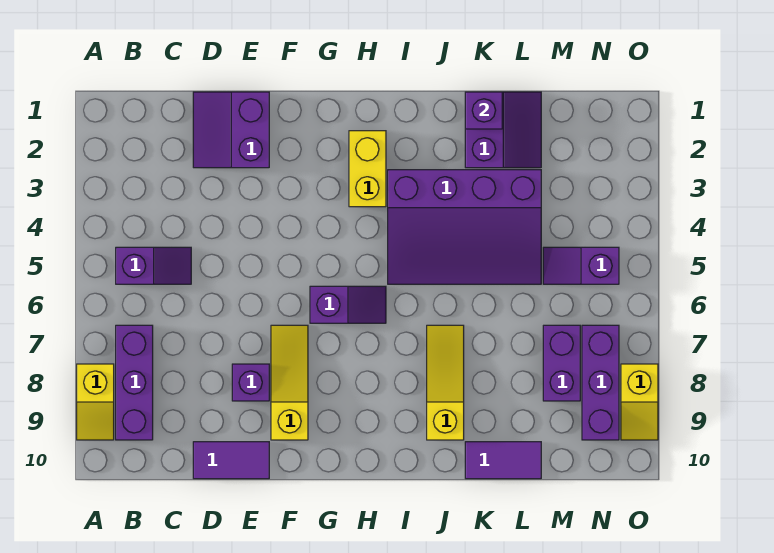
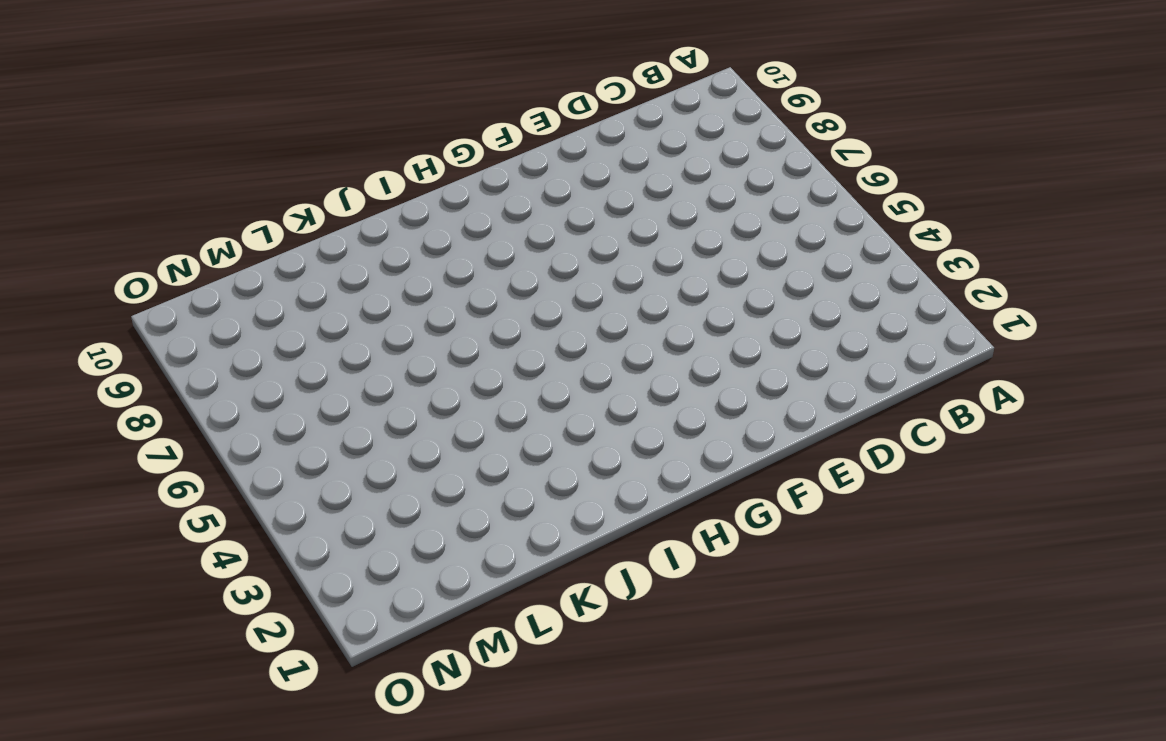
none -> yellow 1x2 slope [77,364,114,440]
none -> purple 1x2 slope [116,247,191,284]
none -> purple 1x3 brick [116,325,153,440]

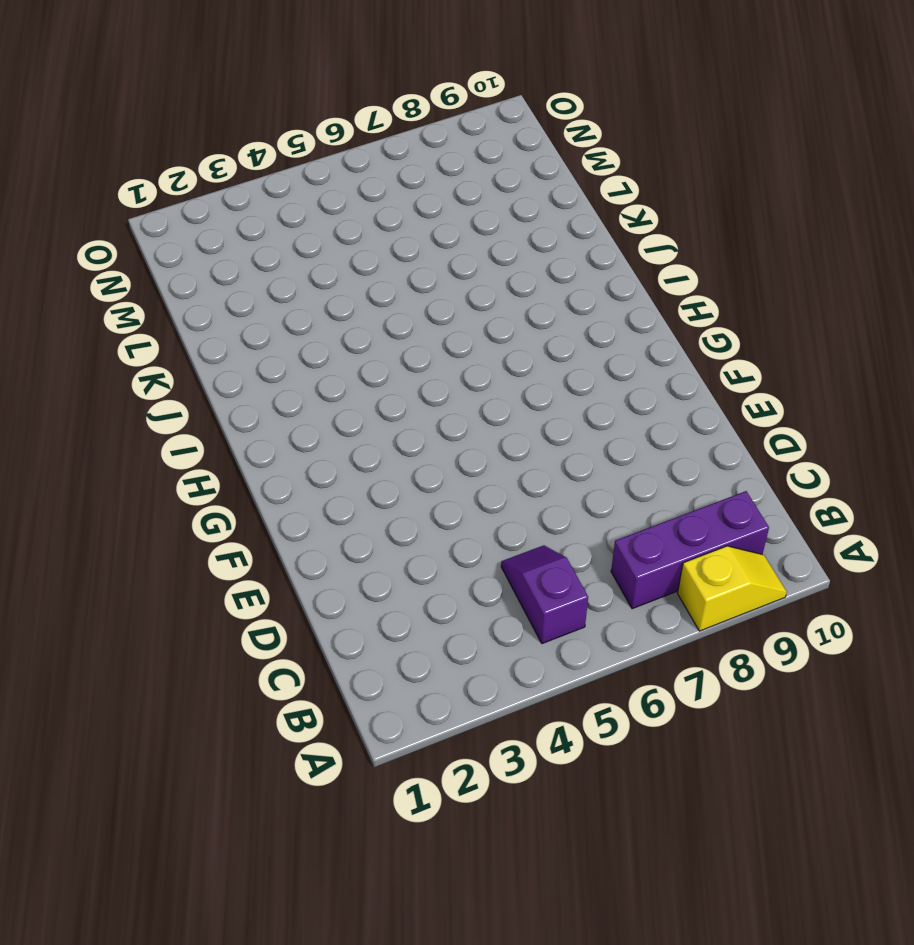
none -> purple 2x2 slope [193,92,269,168]
none -> purple 1x2 tile [193,442,269,479]
none -> purple 1x1 brick [232,364,269,401]

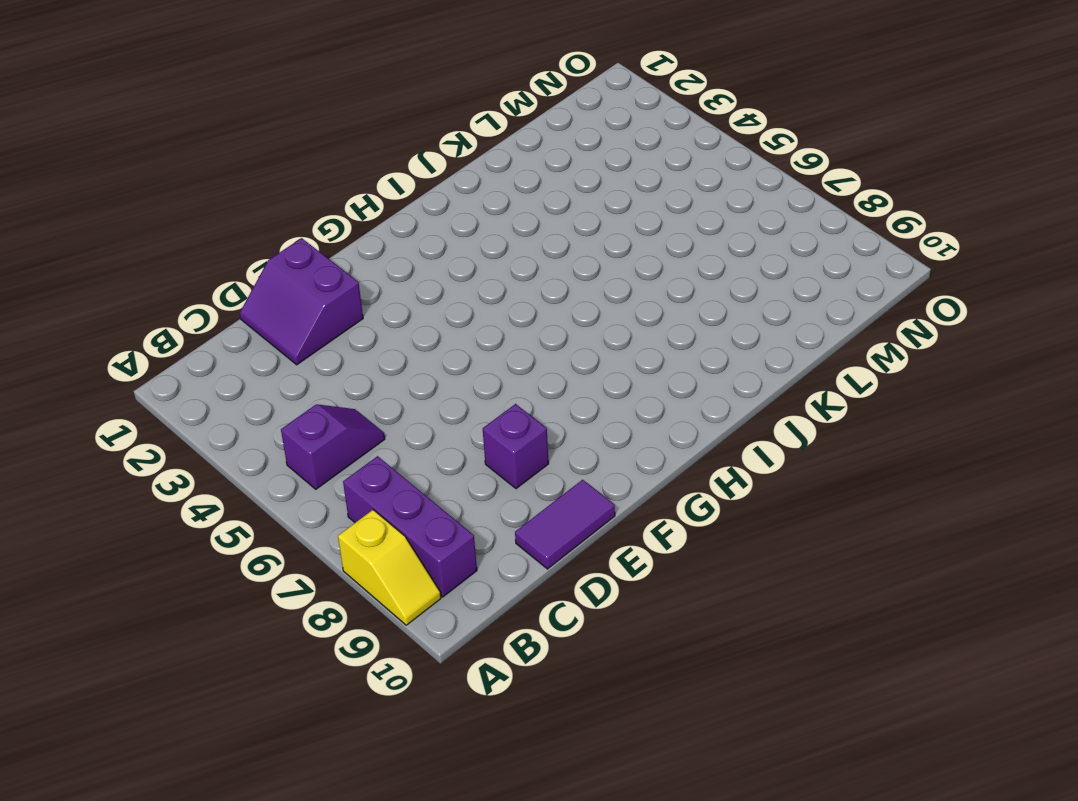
none -> yellow 1x3 slope [271,325,308,440]
none -> purple 1x2 slope [310,286,386,323]
none -> yellow 1x2 brick [349,131,386,207]

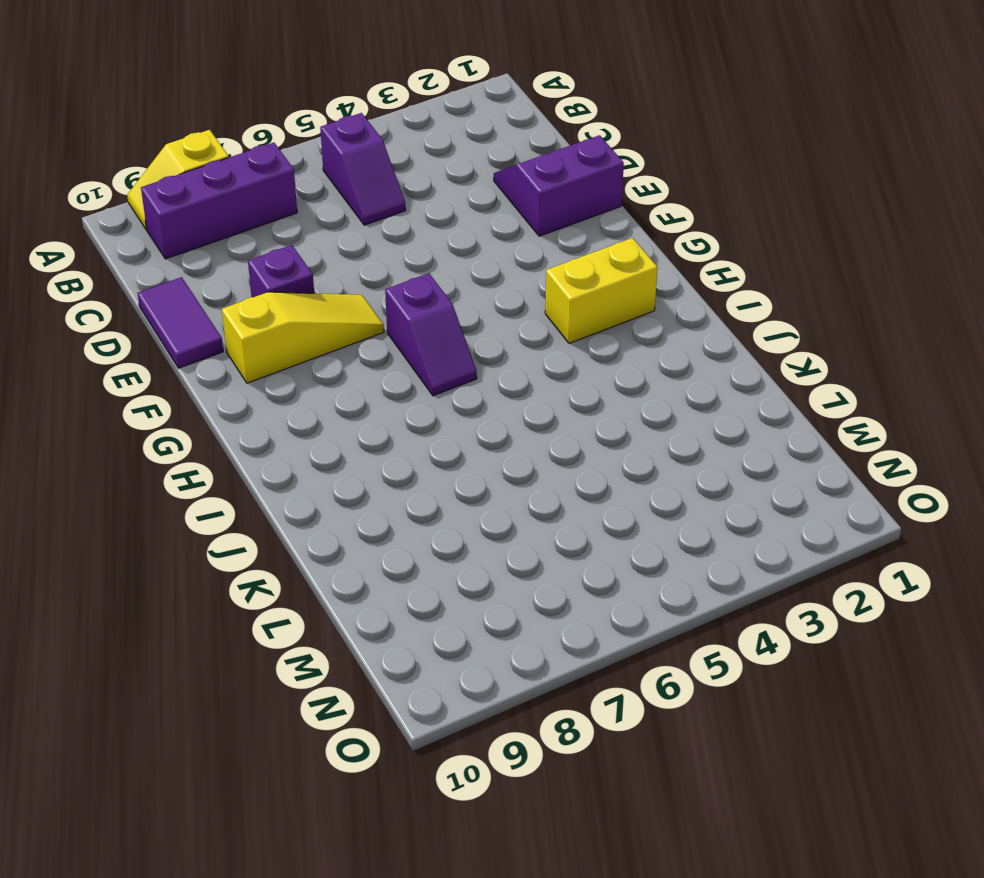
none -> purple 3x4 slope [388,170,541,284]
none -> yellow 1x3 slope [427,325,464,440]
none -> purple 2x2 slope [465,92,541,168]

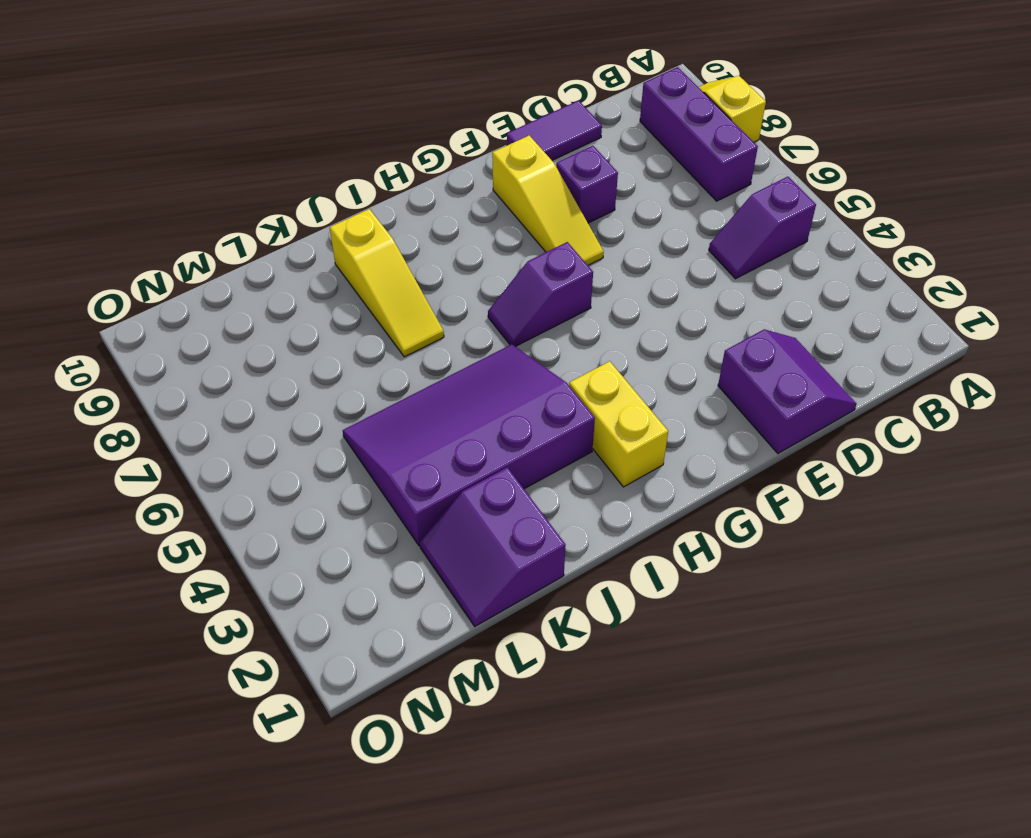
none -> purple 1x2 tile [465,442,541,479]
none -> purple 1x2 slope [543,247,619,284]
none -> purple 1x2 brick [543,325,580,401]

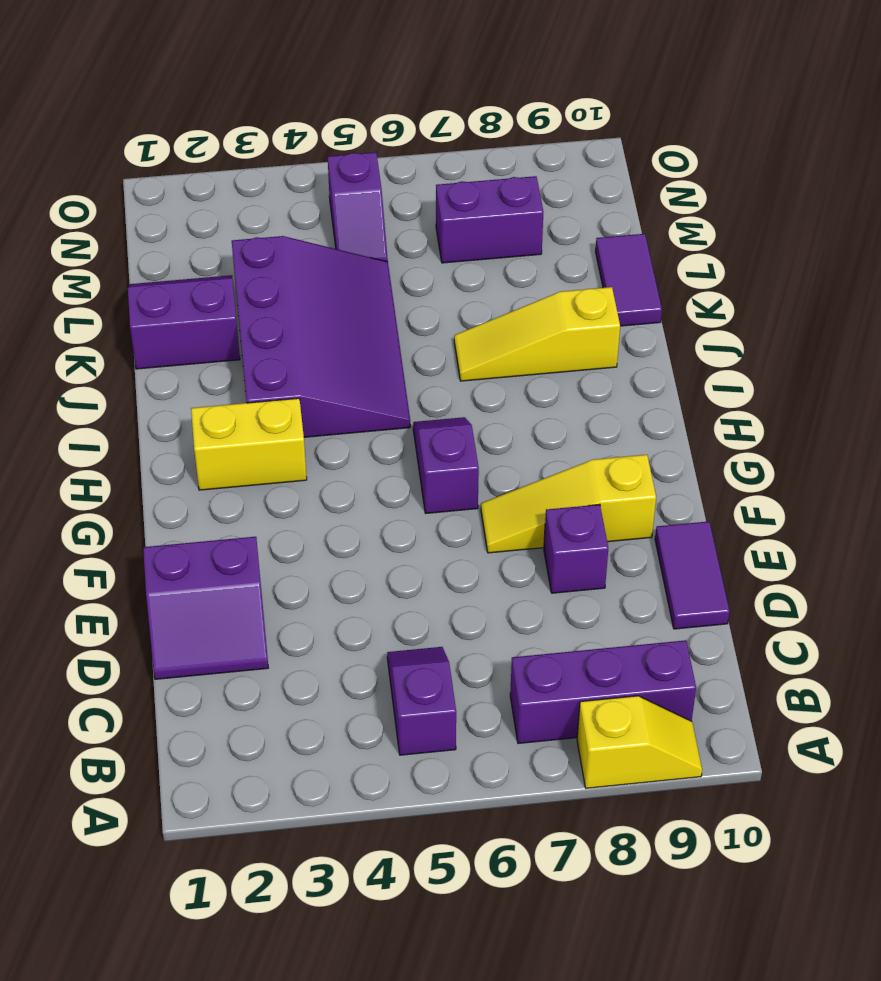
none -> purple 1x3 brick [582,325,619,440]
none -> yellow 1x2 slope [621,364,658,440]
none -> purple 1x1 brick [465,92,502,129]

